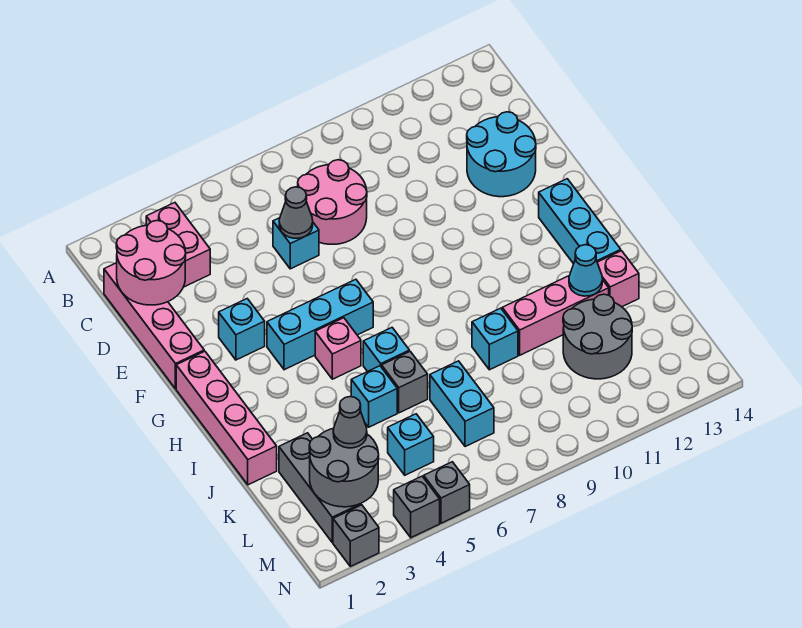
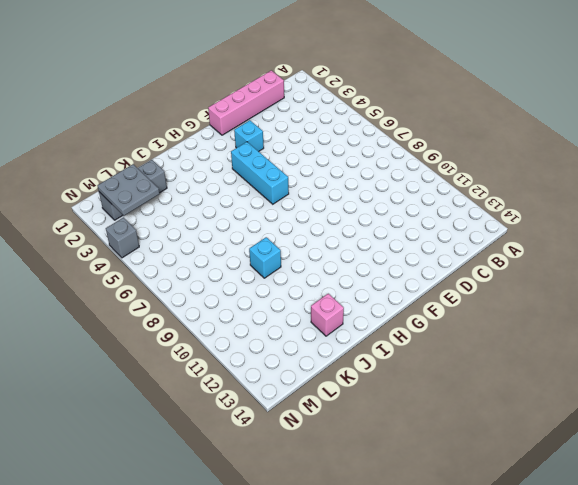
grey 2x2 plate [98,164,160,216] -> grey 2x2 round brick [309,428,379,507]
none -> pink 1x2 brick [146,203,210,287]
none -> pink 2x2 round brick [298,160,367,244]
none -> cyan 1x1 brick [273,218,319,269]

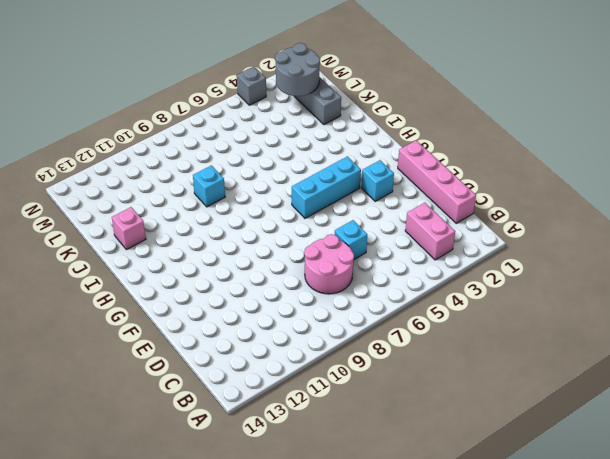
none -> cyan 2x2 round brick [467,112,536,197]
none -> pink 1x4 brick [176,351,277,485]
none -> cyan 1x3 brick [539,179,621,264]

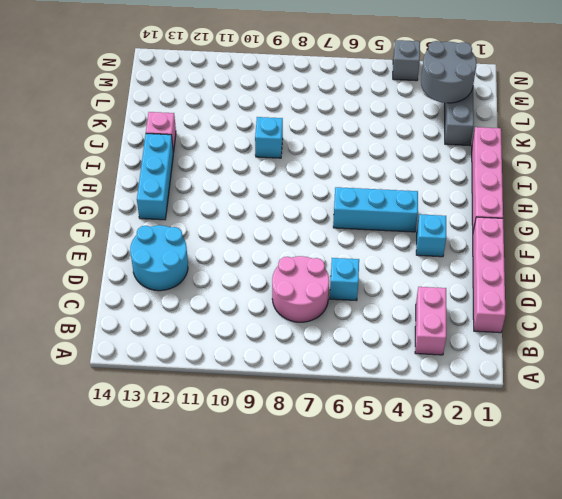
none -> pink 1x1 brick [315,318,361,379]
none -> cyan 1x1 brick [363,328,409,371]
none -> cyan 1x1 brick [351,366,397,427]

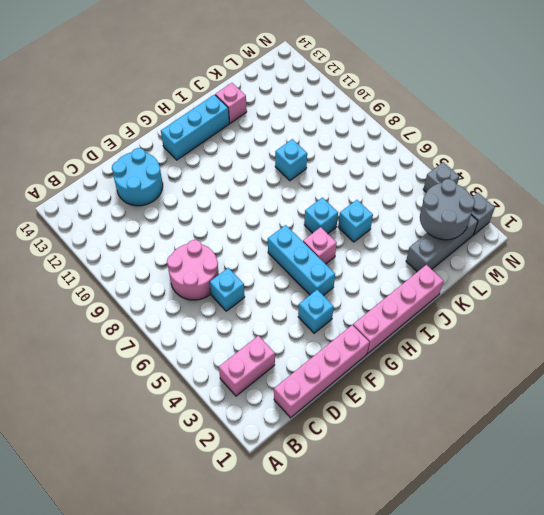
none -> grey 1x1 brick [382,351,428,413]
none -> pink 1x3 brick [502,275,609,355]
none -> cyan 1x2 brick [430,361,494,447]

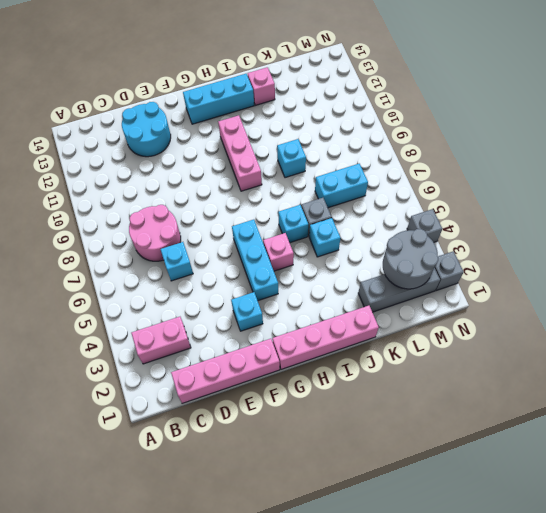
pink 1x3 brick [218,115,262,191] -> pink 1x3 brick moved to [502,275,609,355]
none -> grey 2x2 round brick [563,294,632,379]
none -> cyan 1x1 brick [388,414,434,475]
none -> grey 1x1 brick [424,462,470,523]

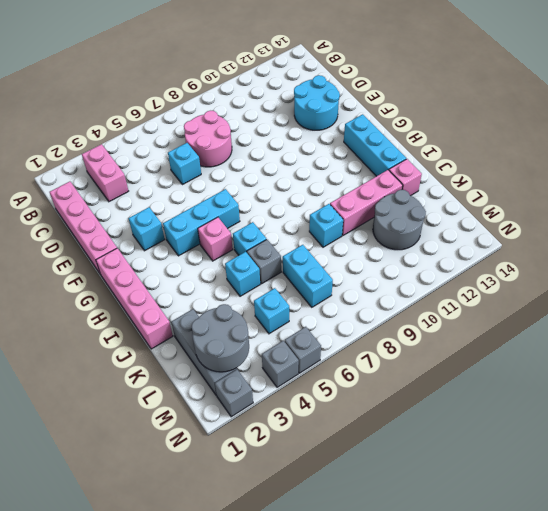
none -> pink 2x2 round brick [116,221,186,305]
none -> grey 1x1 cone [279,187,313,238]
none -> cyan 1x1 cone [569,245,602,296]

